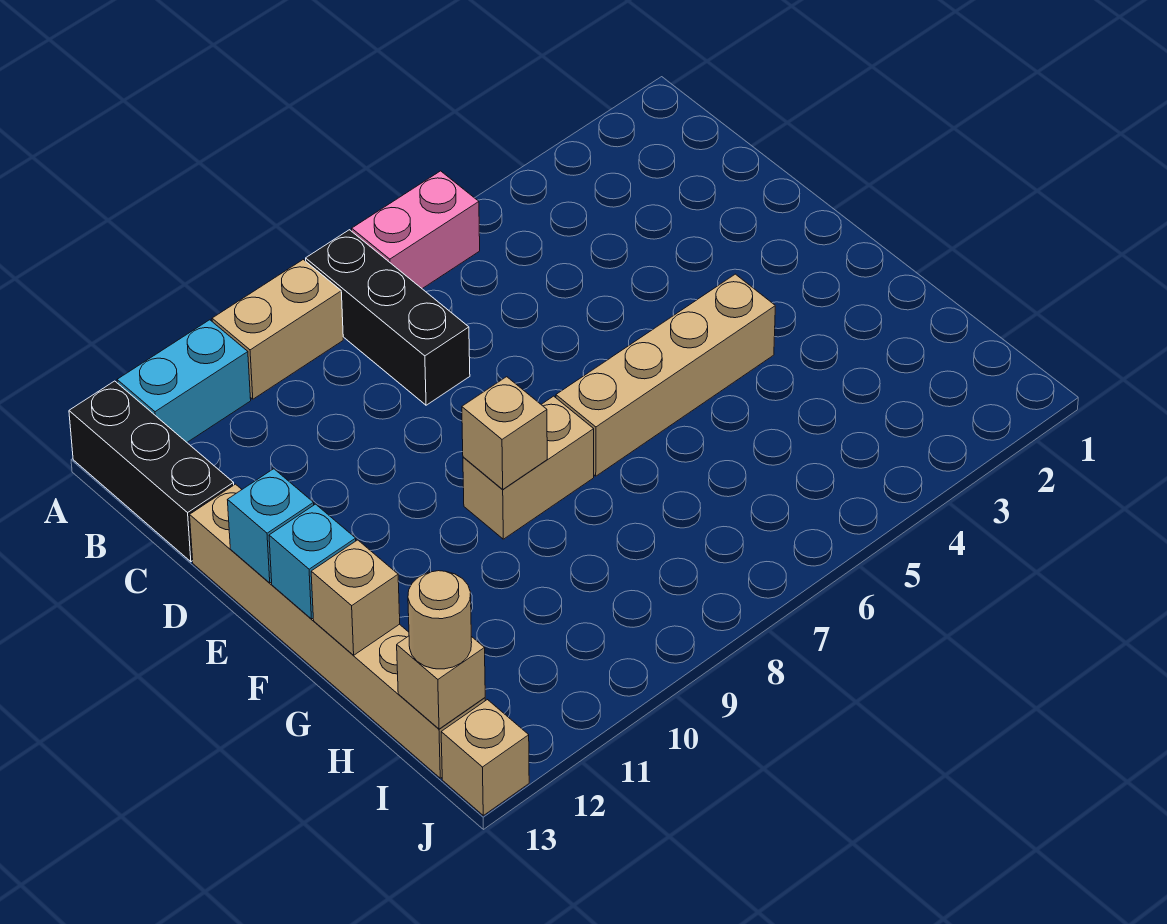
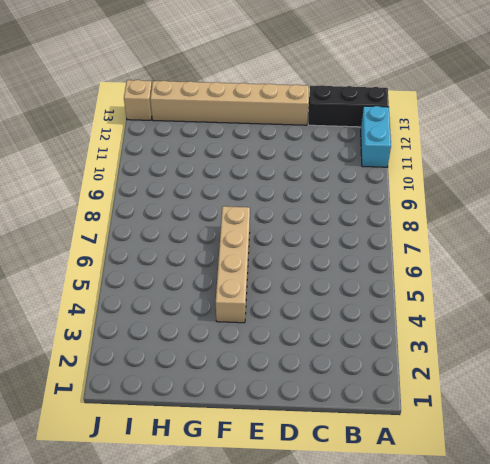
none -> pink 1x2 brick [352,171,480,289]
none -> black 1x3 brick [306,230,470,405]
none -> tan 1x2 brick [212,260,343,399]

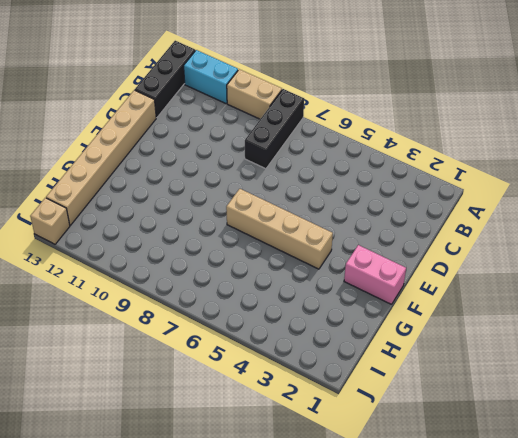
pink 1x2 brick [344,245,406,304] -> pink 1x2 brick moved to [352,171,480,289]
none -> tan 1x2 brick [463,396,594,539]
none -> cyan 1x1 brick [228,469,314,583]
none -> tan 1x1 brick [462,377,547,490]

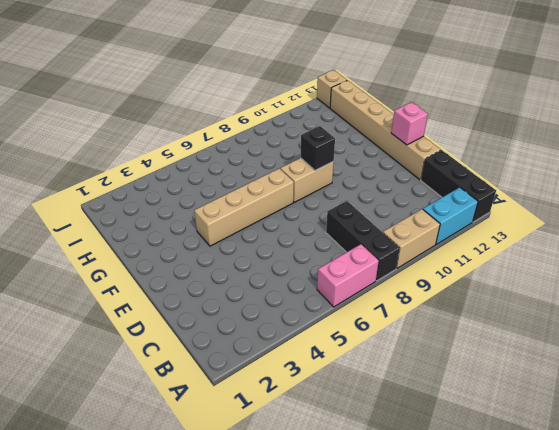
pink 1x1 brick [391,102,428,145] -> cyan 1x1 brick [228,469,314,583]
black 1x1 brick [301,126,335,170] -> tan 1x1 brick [462,377,547,490]
none -> cyan 1x1 brick [269,504,356,619]
none -> tan 1x1 brick [311,540,400,655]
none -> tan 1x1 brick [397,636,485,729]

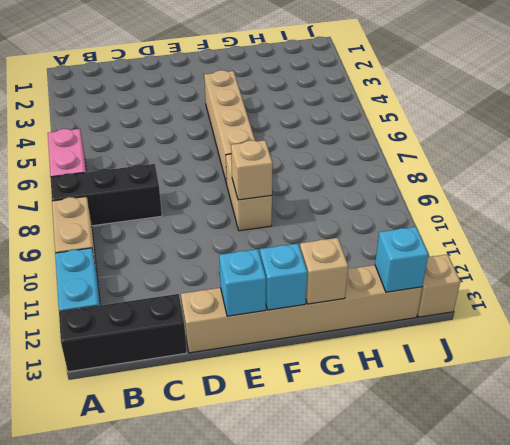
cyan 1x1 brick [375,227,429,292] -> tan 1x1 brick [397,636,485,729]
none -> tan 1x1 round brick [408,571,472,669]

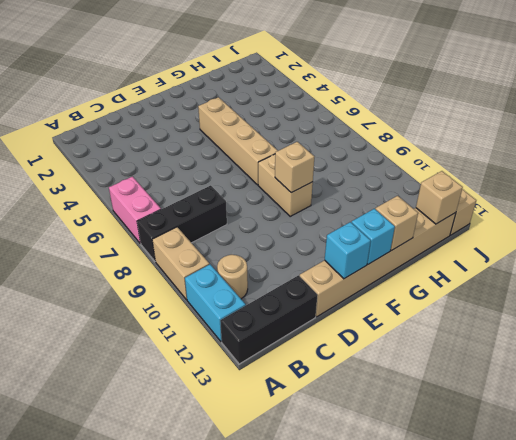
tan 1x1 round brick [217,255,248,299] -> tan 1x1 round brick moved to [408,571,472,669]

